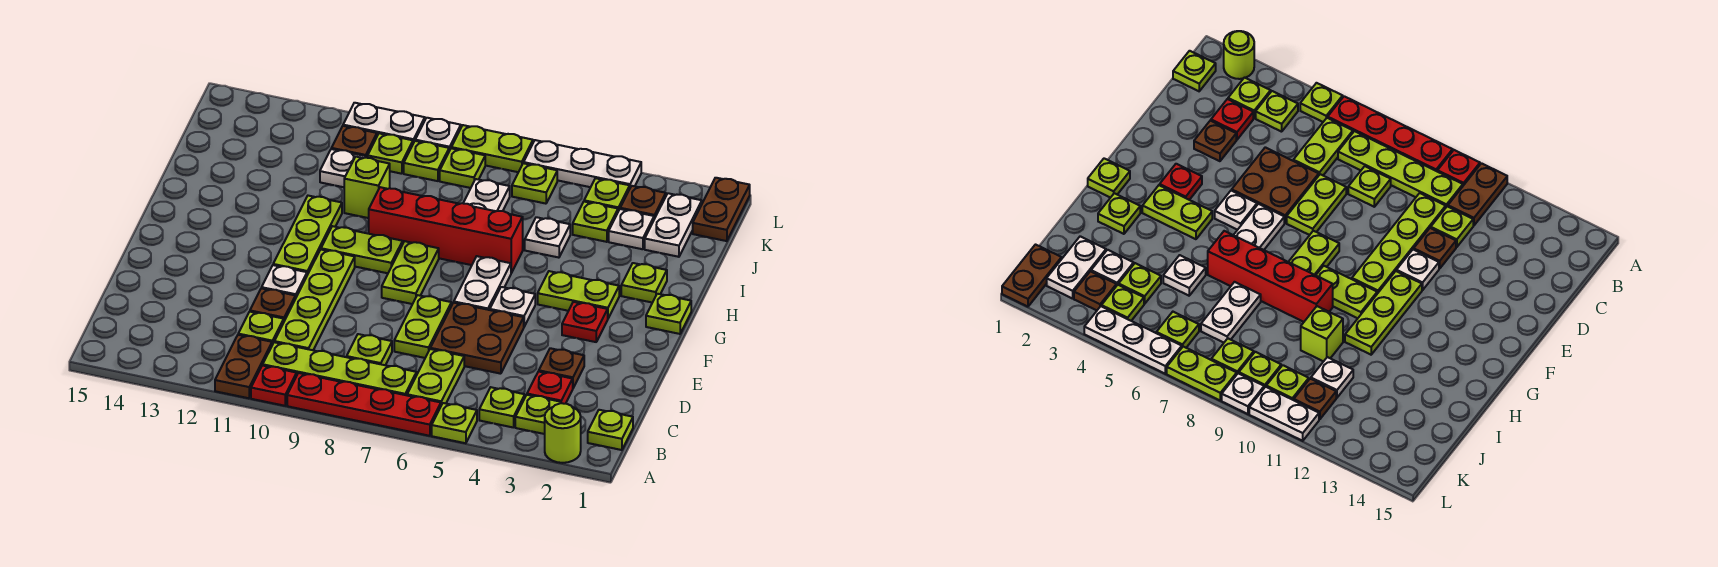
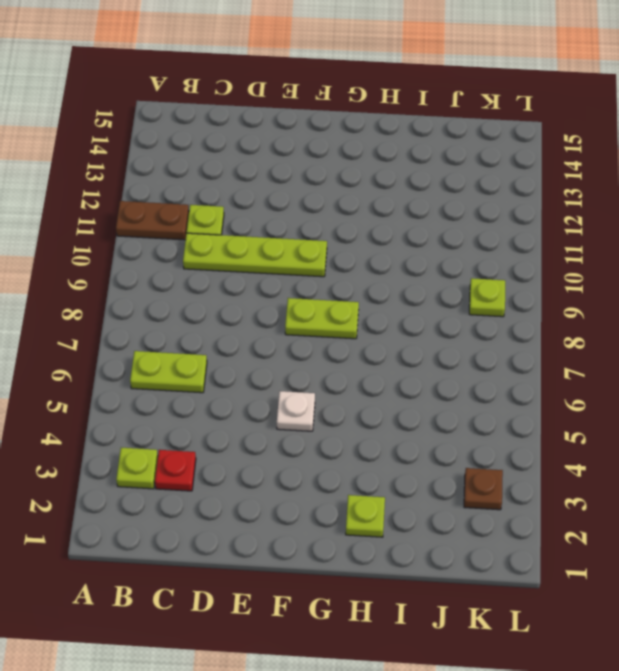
none -> lime 1x1 round brick [545,403,581,463]
none -> lime 1x1 plate [432,403,477,443]
none -> red 1x4 plate [287,373,441,436]
none -> red 1x1 plate [251,365,297,406]

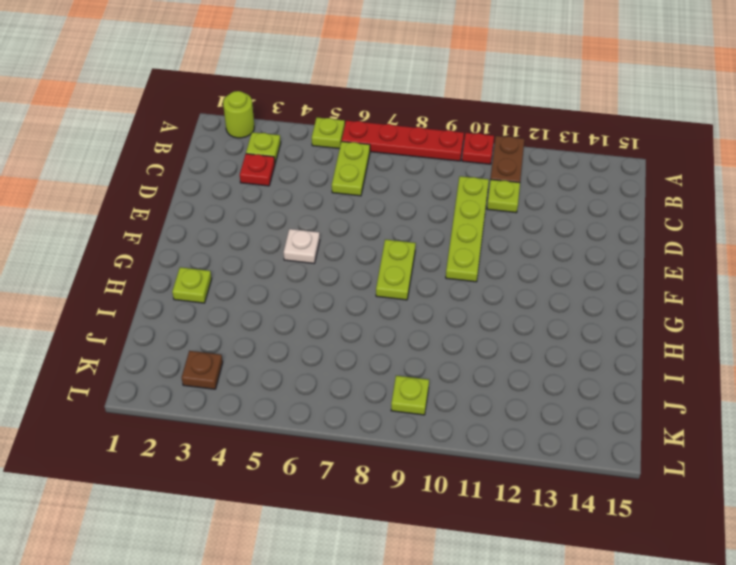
none -> lime 1x1 plate [588,410,633,450]
none -> lime 1x1 plate [479,387,525,428]
none -> lime 1x4 plate [263,342,417,395]
none -> lime 1x1 plate [347,334,392,365]

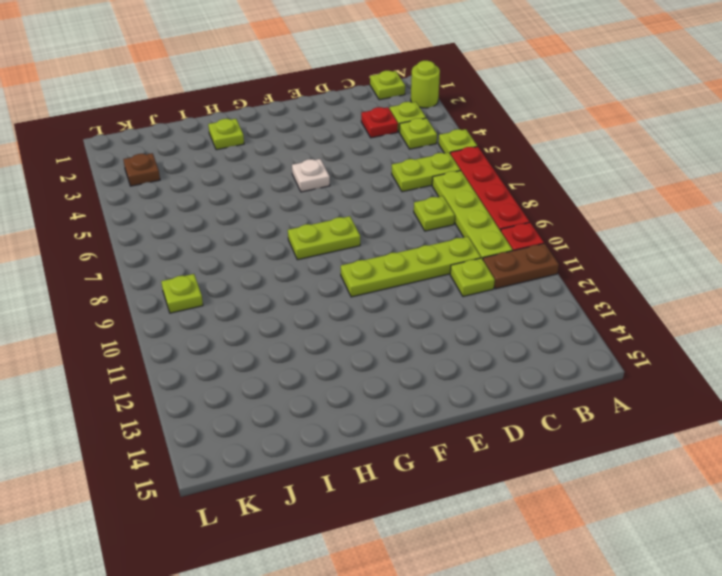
none -> brown 1x1 plate [539,348,584,388]
none -> brown 2x2 plate [430,303,524,374]
none -> lime 1x2 plate [394,295,451,358]
none -> brown 1x1 plate [250,288,295,321]

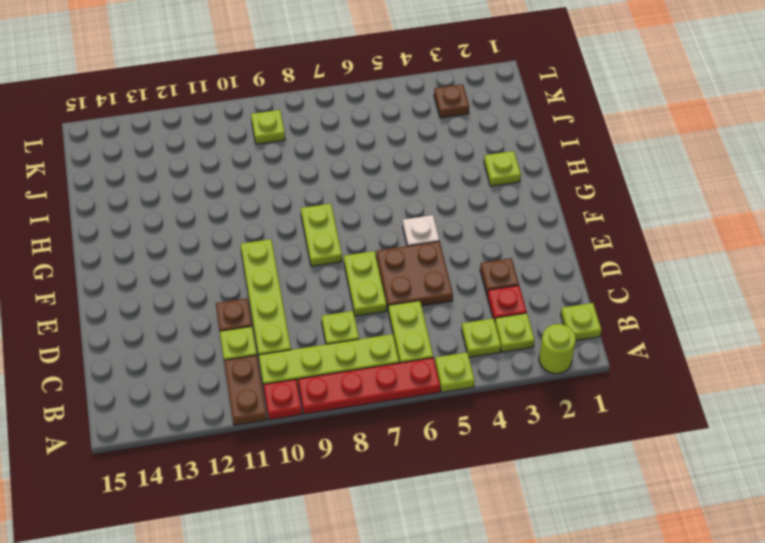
none -> white 1x1 plate [262,265,307,299]
none -> red 1x1 plate [562,302,608,342]
none -> white 1x2 plate [454,256,511,310]
none -> lime 1x3 plate [273,196,342,275]

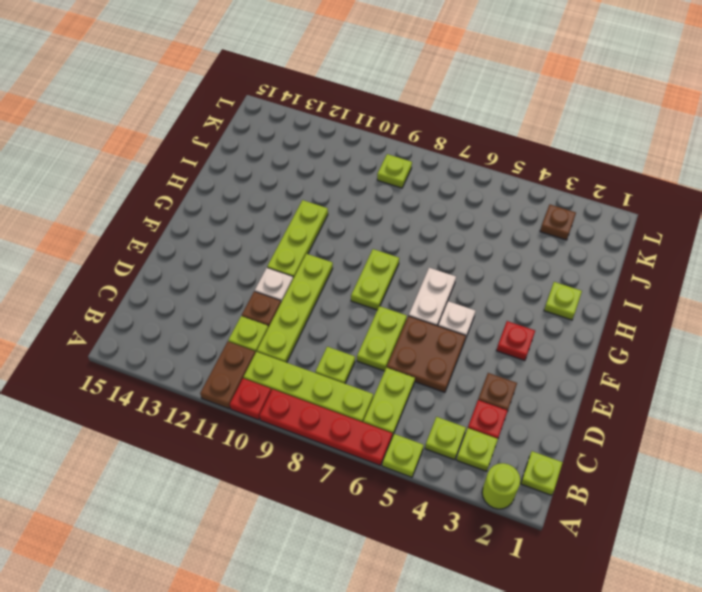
none -> lime 1x1 plate [646,294,691,334]
none -> lime 1x2 plate [538,271,619,318]
none -> lime 1x2 plate [321,226,403,273]
none -> red 1x4 brick [369,187,523,273]

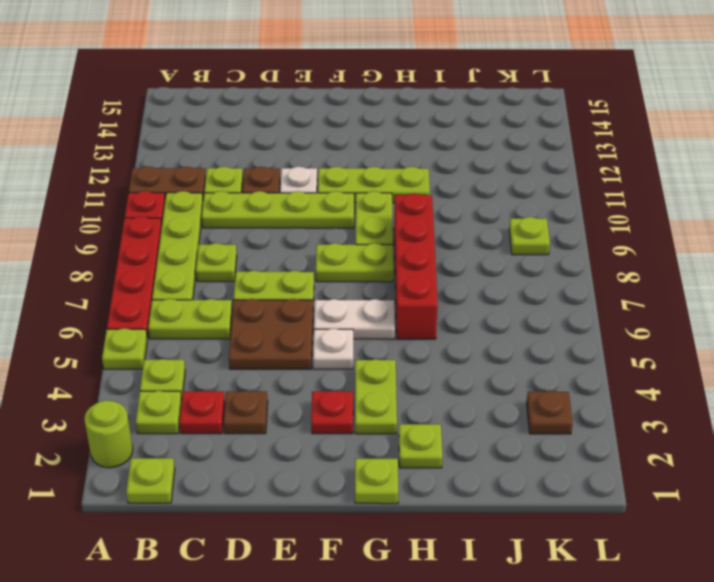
none -> white 1x1 plate [525,217,570,258]
none -> white 1x2 plate [463,179,510,211]
none -> lime 1x1 brick [344,157,390,218]
none -> white 1x2 plate [645,193,702,257]

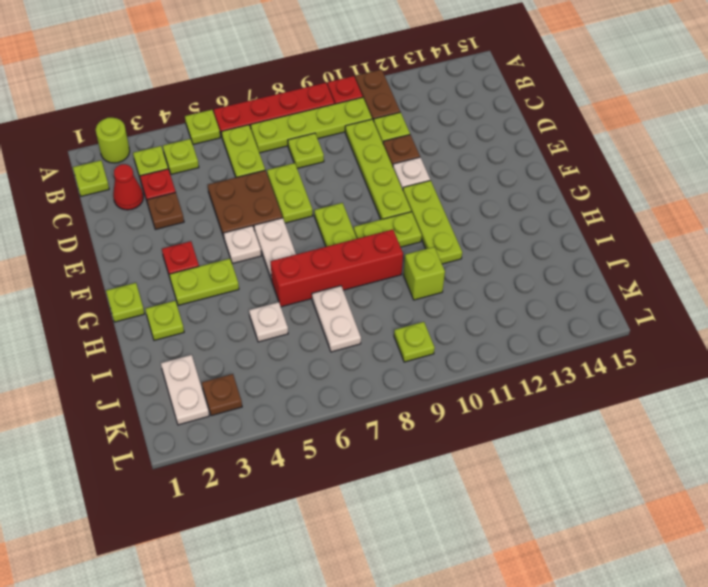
red 1x1 cone [113,164,143,210] -> none
none -> white 1x1 plate [609,209,654,249]
none -> lime 1x1 plate [573,202,618,242]
none -> white 1x1 plate [320,149,365,187]
none -> brown 1x2 plate [693,178,750,241]

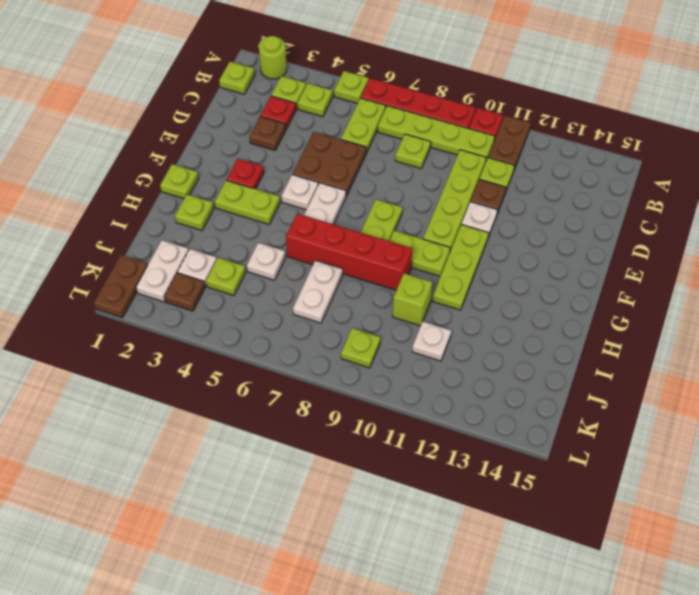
none -> lime 1x2 plate [394,295,451,358]
none -> lime 1x1 plate [584,178,630,211]
none -> lime 1x1 plate [512,163,557,204]
none -> lime 1x1 plate [440,148,485,188]

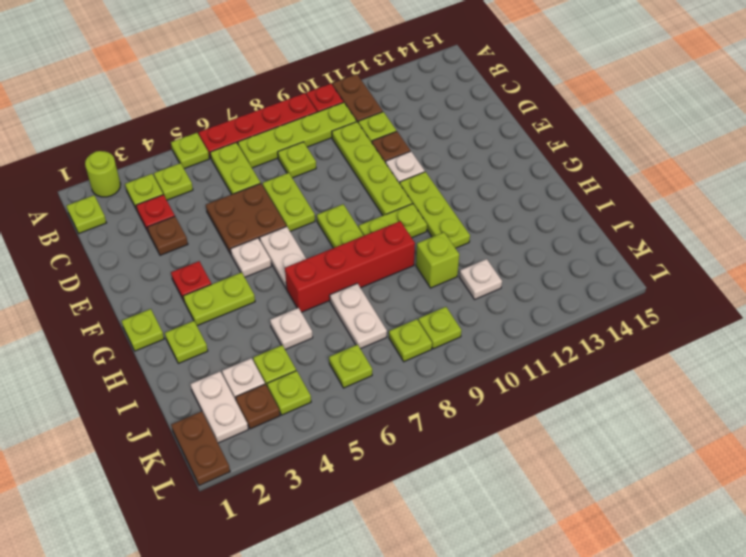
none -> lime 1x1 plate [368,133,413,174]
none -> brown 1x1 plate [331,126,377,158]
none -> white 1x3 plate [524,140,641,187]
none -> lime 1x2 plate [451,125,533,172]

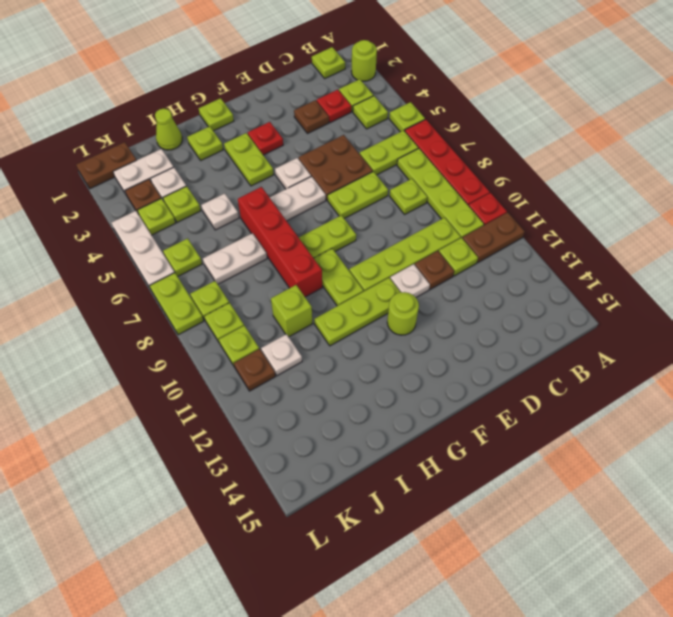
lime 1x1 round brick [387,292,419,335] -> none
lime 1x1 cone [155,108,182,150] -> none
none -> white 1x1 plate [415,118,461,151]
none -> white 1x2 plate [343,103,425,143]

